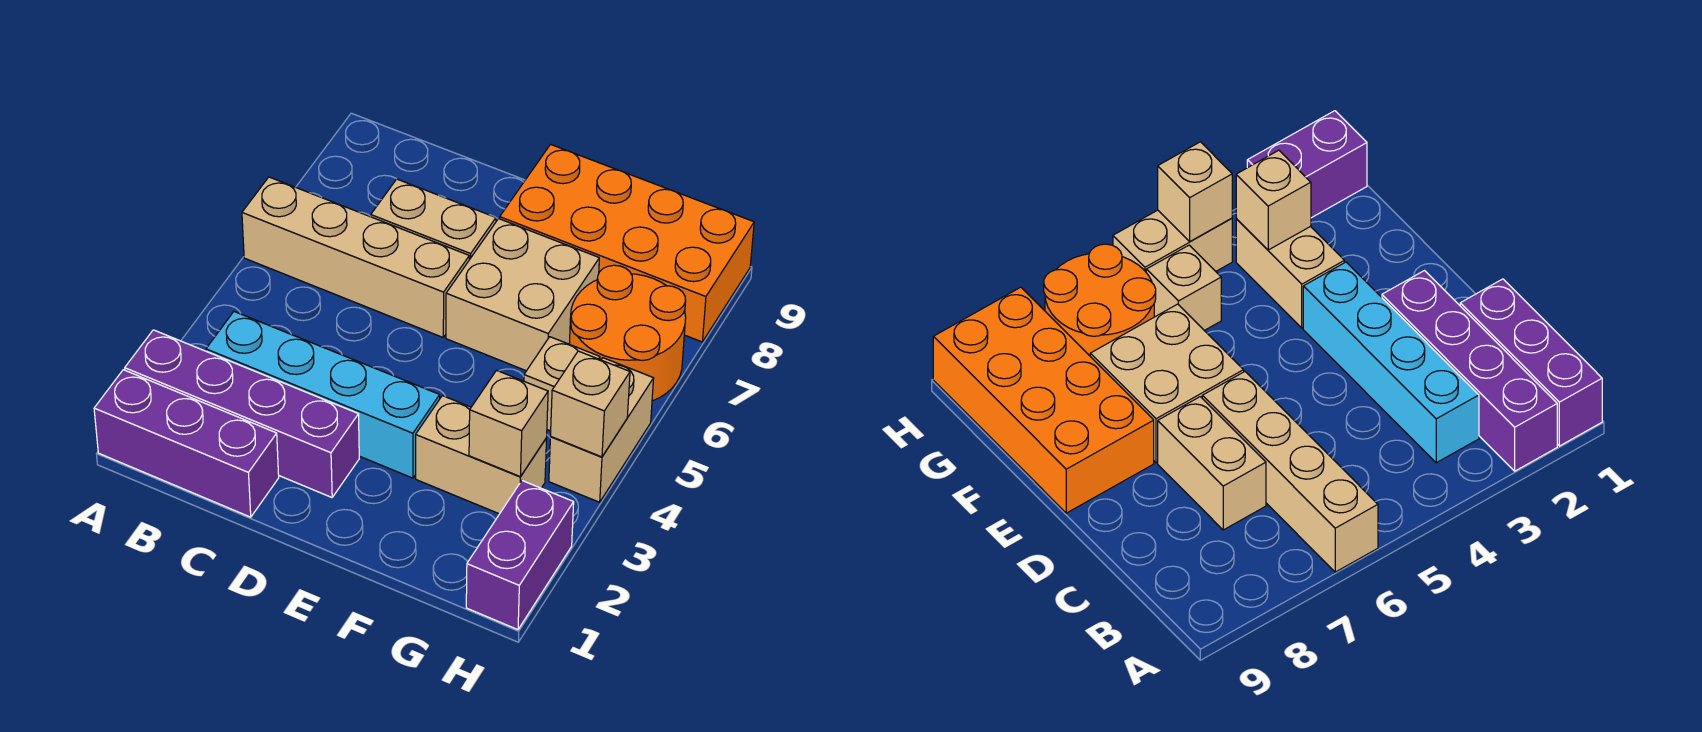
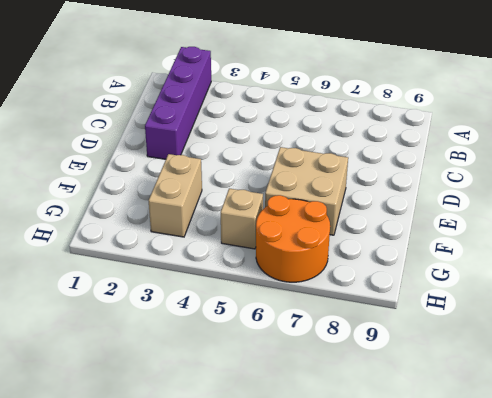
none -> purple 1x3 brick [94,370,279,517]
none -> tan 1x4 brick [242,177,469,337]
none -> cyan 1x4 brick [206,312,440,478]

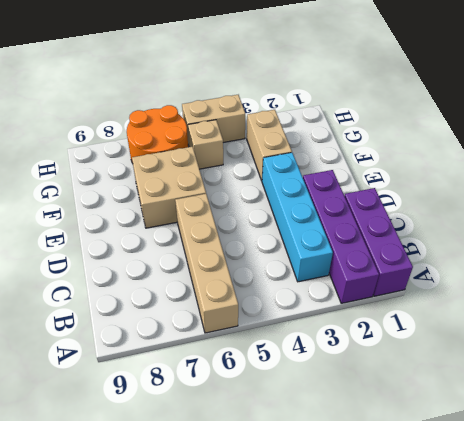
none -> tan 1x2 brick [371,179,496,260]
none -> orange 2x4 brick [500,144,754,342]
none -> purple 1x2 brick [466,481,574,630]

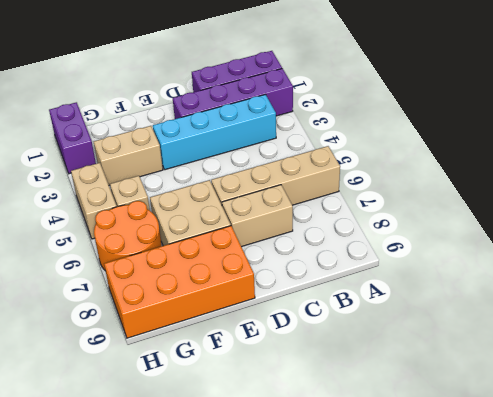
none -> tan 1x1 brick [469,370,548,477]
none -> tan 1x1 brick [551,351,630,457]

